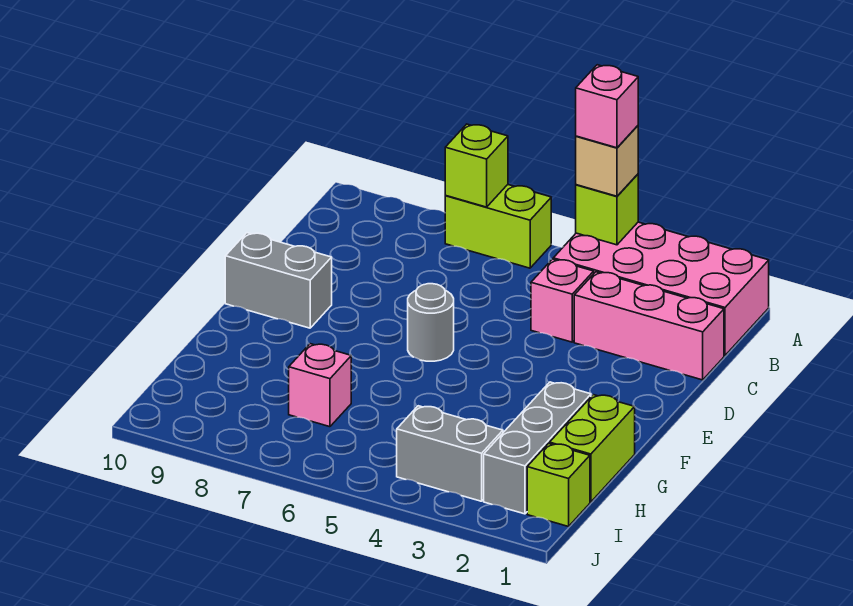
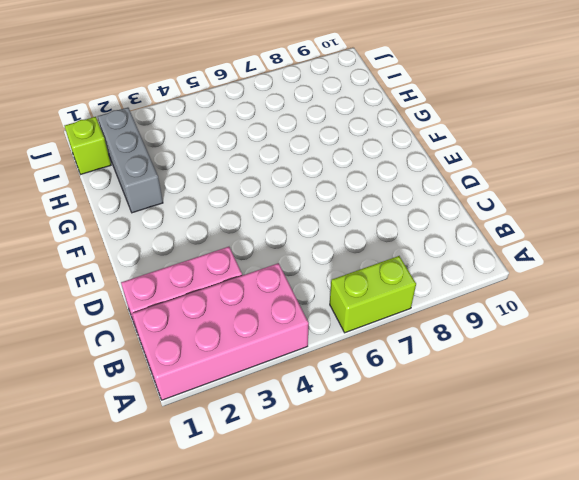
none -> pink 1x1 brick [531,259,594,342]
none -> grey 1x1 round brick [408,284,454,361]
none -> grey 1x2 brick [225,233,332,328]

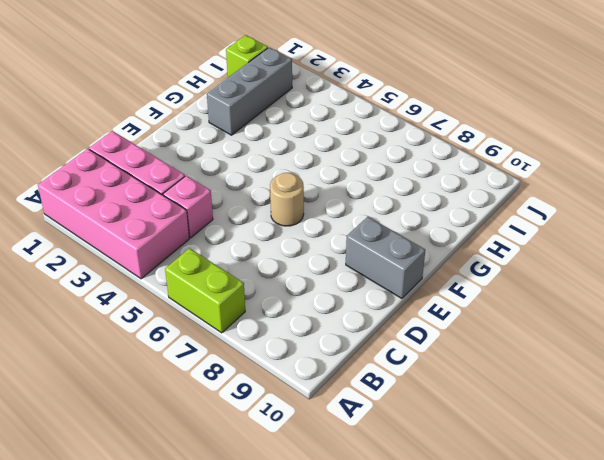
tan 1x1 round brick [270,173,304,226] -> grey 1x1 round brick [408,284,454,361]
none -> lime 1x2 brick [550,395,635,502]
none -> pink 1x1 brick [289,344,351,427]
none -> grey 1x2 brick [397,406,503,501]

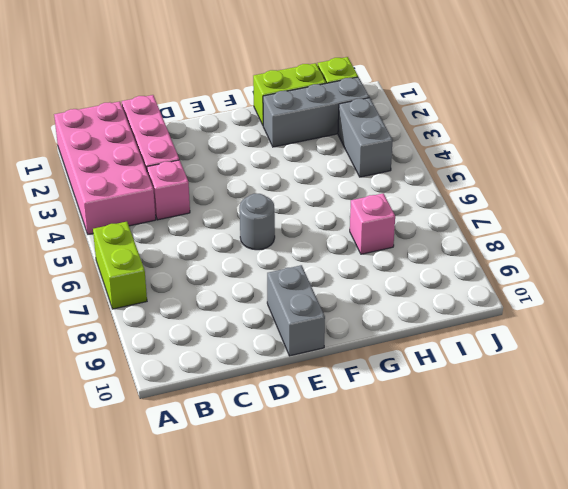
none -> lime 1x1 brick [576,174,638,245]
none -> lime 1x1 brick [445,124,508,207]
none -> tan 1x1 brick [576,126,638,196]

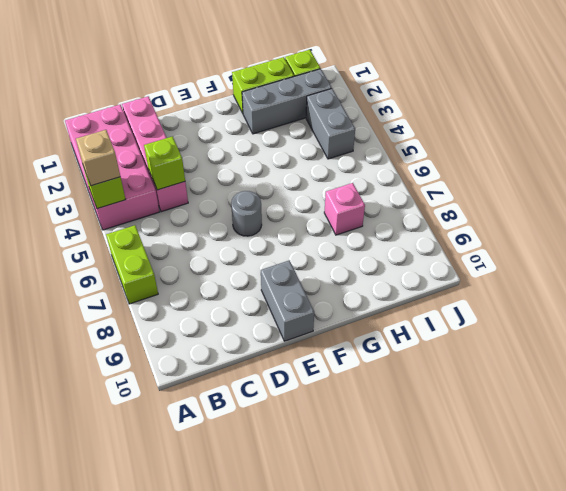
lime 1x1 brick [144,136,185,190] -> lime 1x1 brick moved to [445,124,508,207]
none -> pink 1x1 brick [576,65,638,148]

